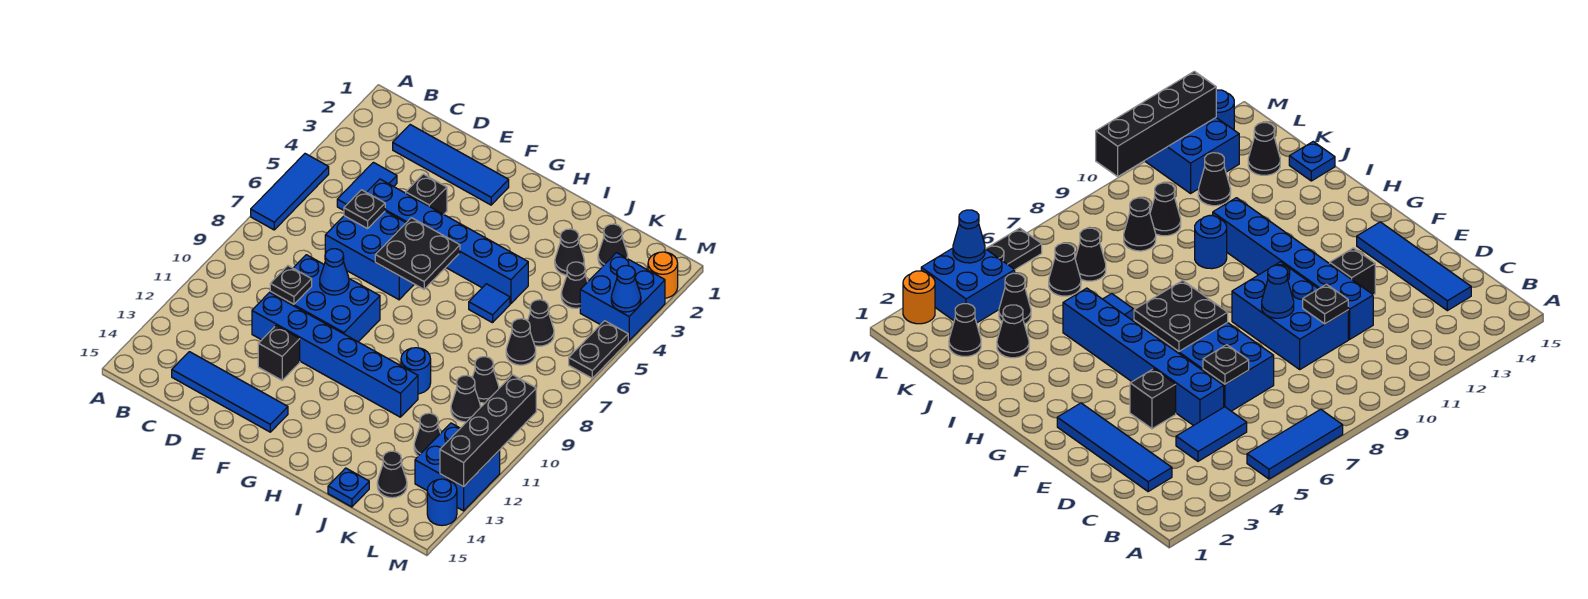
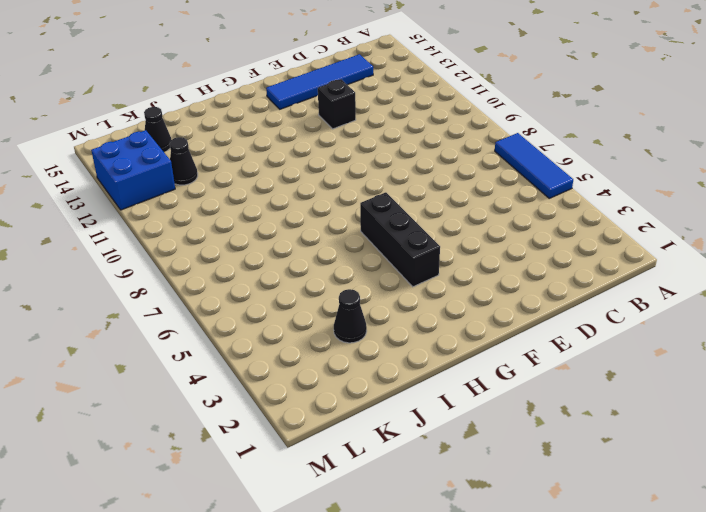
black 1x3 brick [360,192,440,287] -> blue 1x6 brick [367,179,528,304]
none -> blue 1x4 tile [393,125,509,205]
none -> blue 1x2 tile [337,162,397,210]
none -> blue 2x3 brick [325,211,414,300]
none -> blue 2x3 brick [270,255,380,342]

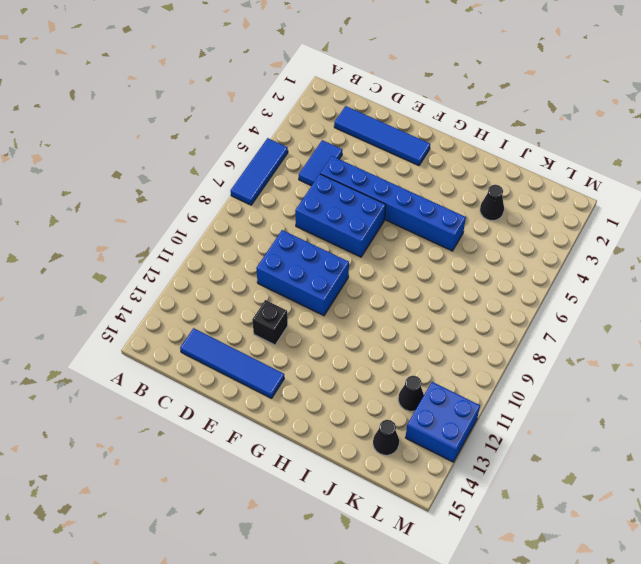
none -> blue 1x6 brick [252,293,418,417]
none -> black 1x1 brick [406,174,447,214]
none -> blue 1x1 tile [469,284,510,323]
none -> blue 1x1 round brick [401,348,431,394]

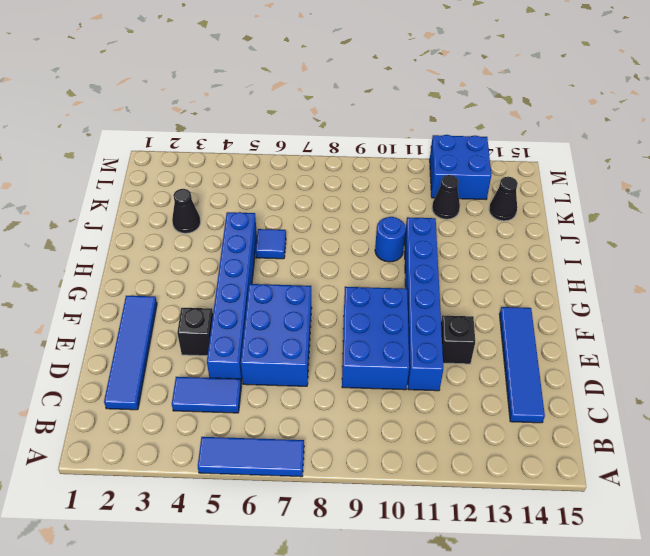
none -> blue 1x1 plate [328,468,369,507]
none -> black 1x1 cone [598,224,628,267]
none -> black 1x1 cone [561,262,587,308]
none -> black 1x1 cone [528,300,554,346]

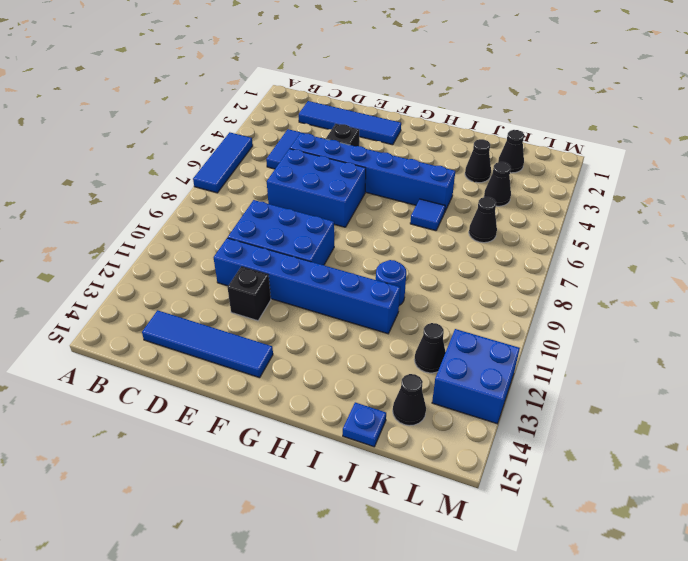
none -> black 1x1 cone [506,319,536,365]
none -> black 1x1 cone [472,357,499,403]
none -> black 1x1 cone [451,375,480,422]
none -> blue 2x2 brick [580,253,665,340]

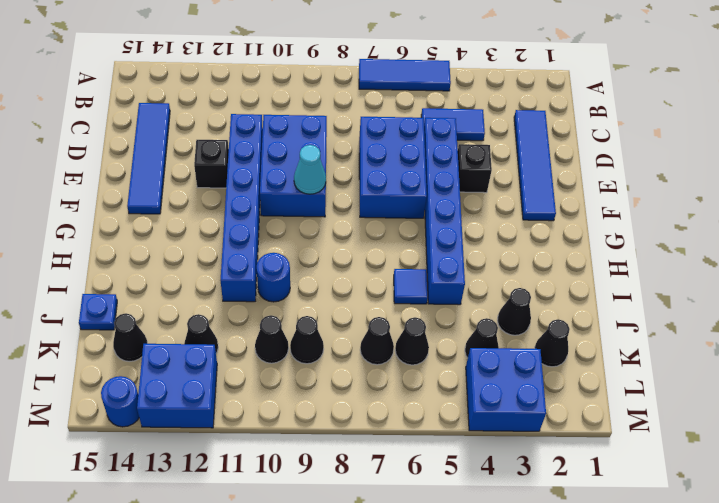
cyan 1x1 cone [294,145,326,194] -> none
none -> orange 1x1 round brick [648,252,678,298]
none -> black 1x2 plate [569,321,628,378]
none -> black 1x1 plate [344,190,385,229]
none -> black 1x1 plate [270,266,312,304]

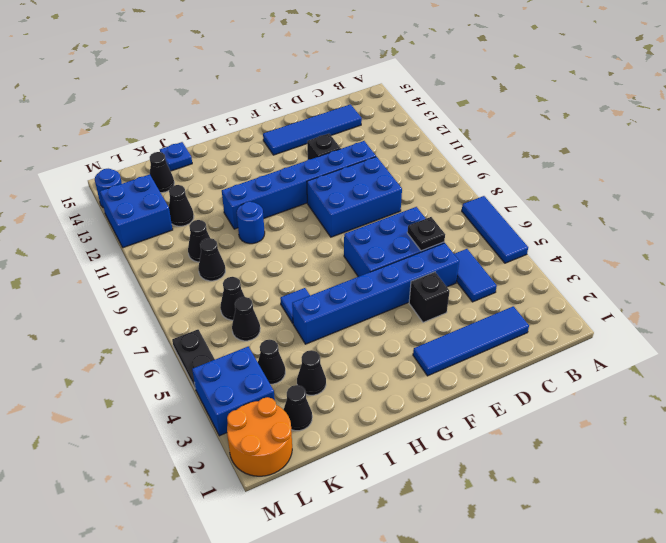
orange 2x2 round brick [227,397,292,476] -> orange 1x1 round brick [648,252,678,298]
none -> black 1x1 plate [270,266,312,304]
none -> blue 1x1 cone [320,249,349,295]
none -> black 2x2 plate [375,218,460,289]
none -> blue 1x1 cone [611,266,641,312]

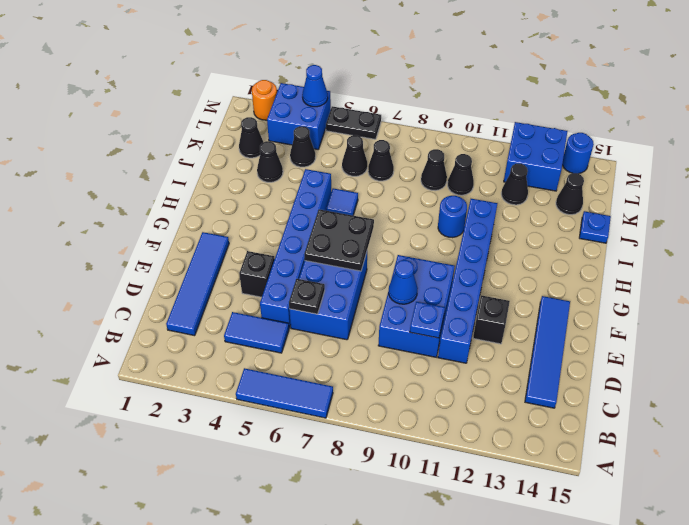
blue 1x1 plate [410,302,445,338] -> black 1x1 plate [270,266,312,304]
none -> black 1x4 brick [440,375,536,487]

